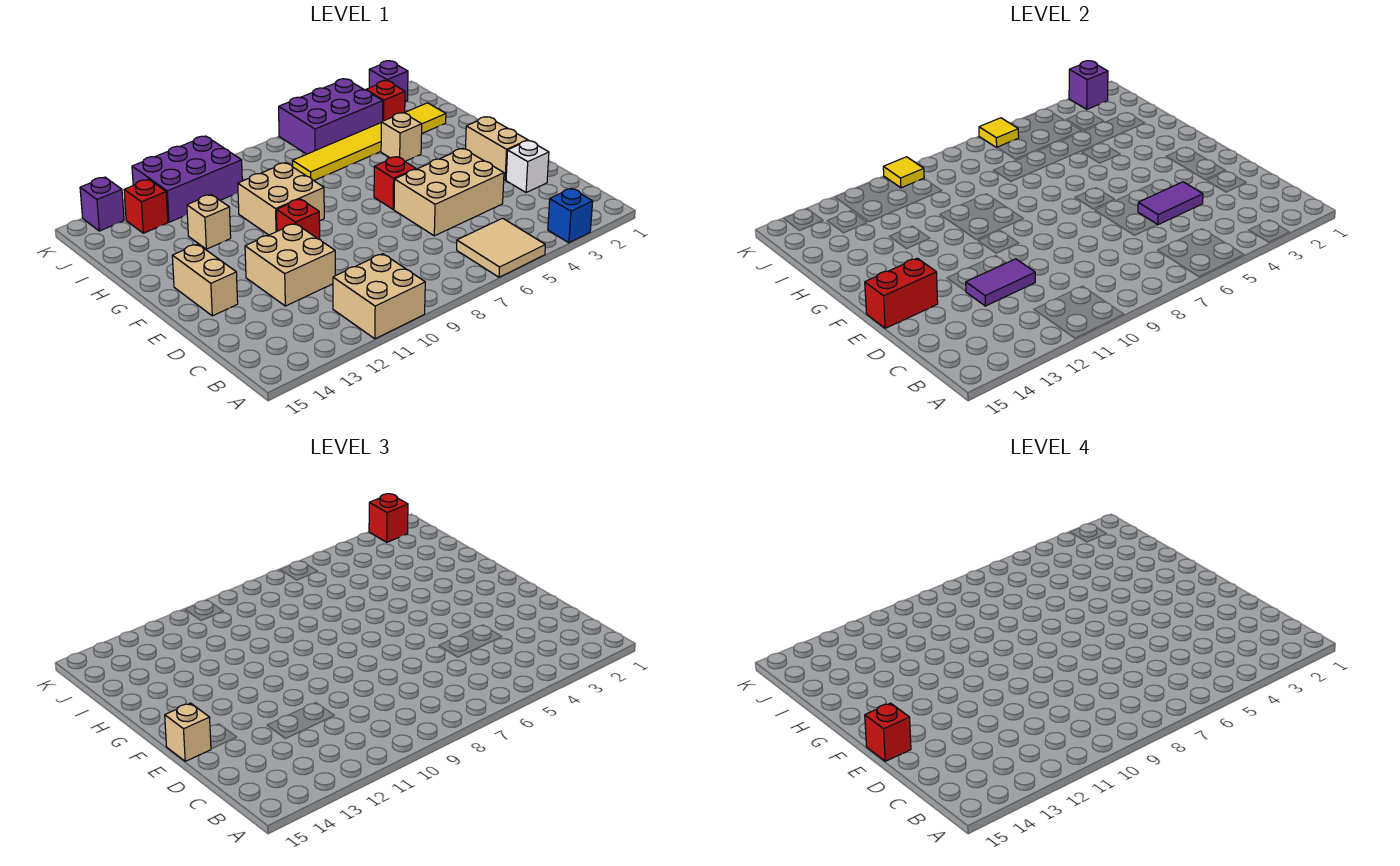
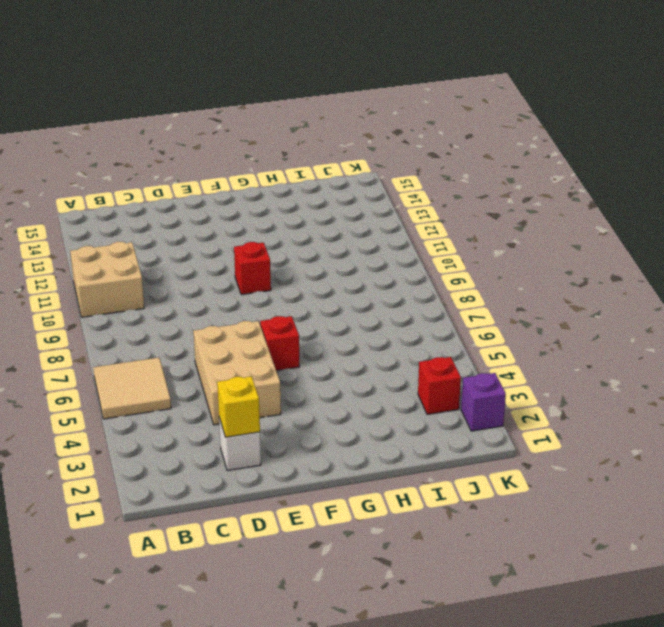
yellow 1x1 brick [217,376,260,437] -> none
none -> blue 1x1 brick [548,188,593,243]
none -> tan 2x2 brick [245,223,335,306]
none -> tan 1x2 brick [466,117,528,180]

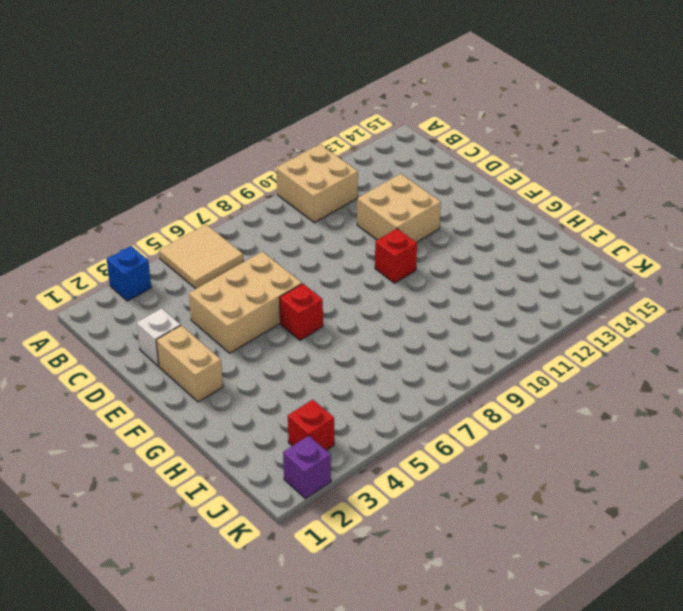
none -> tan 1x2 brick [172,244,238,316]
none -> tan 2x2 brick [238,163,324,235]
none -> tan 1x1 brick [381,113,422,161]

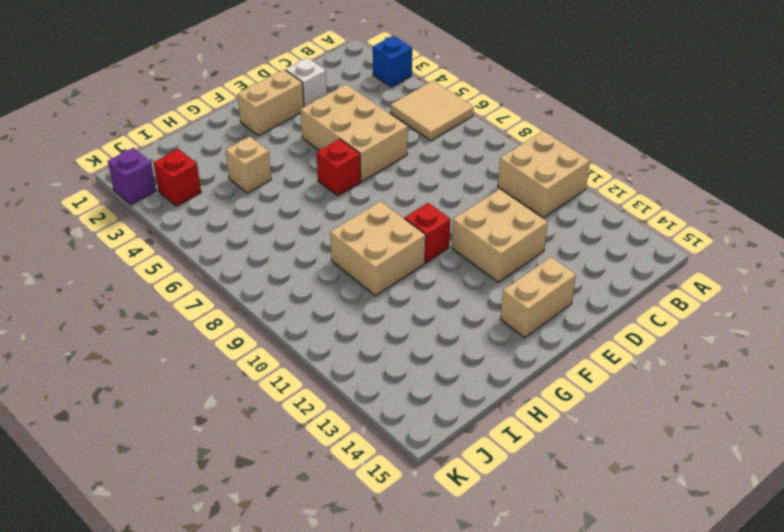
none -> tan 1x1 brick [187,195,231,249]
none -> yellow 1x6 tile [293,103,446,181]
none -> purple 2x3 brick [279,79,383,154]

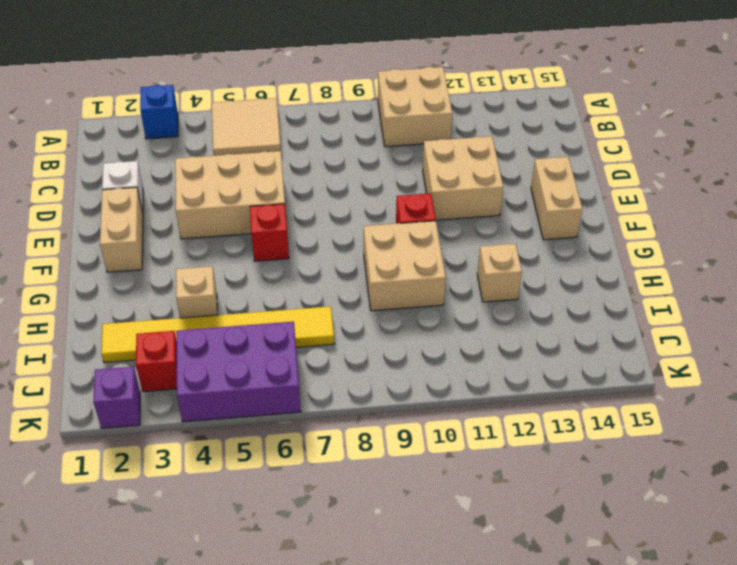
none -> purple 2x3 brick [132,136,242,222]
none -> red 1x1 brick [124,179,168,233]
none -> purple 1x1 brick [80,177,124,231]

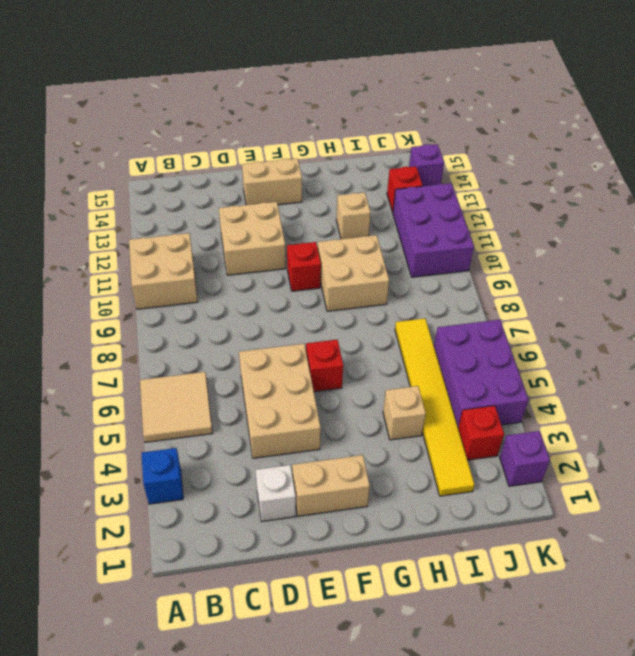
none -> purple 1x2 tile [1138,182,1203,225]
none -> purple 1x2 tile [966,259,1035,306]
none -> red 1x2 brick [865,258,938,328]

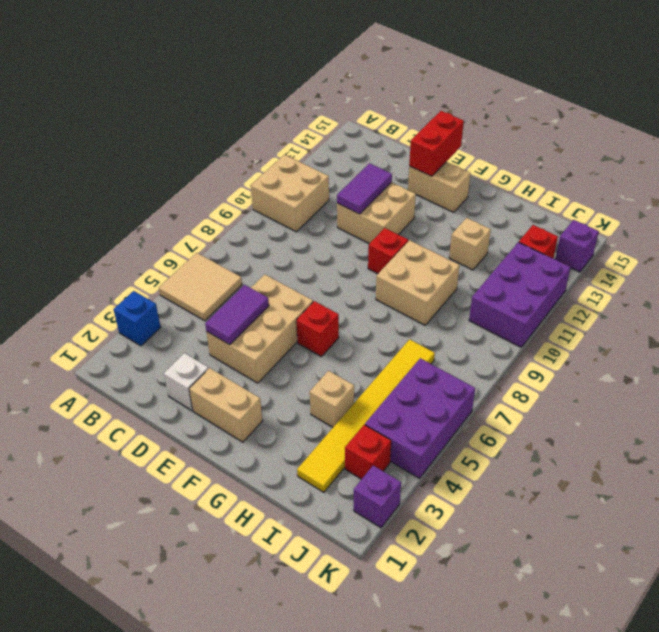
none -> purple 1x1 brick [1069,61,1108,109]
none -> yellow 1x1 tile [979,118,1019,147]
none -> yellow 1x1 tile [883,157,924,188]

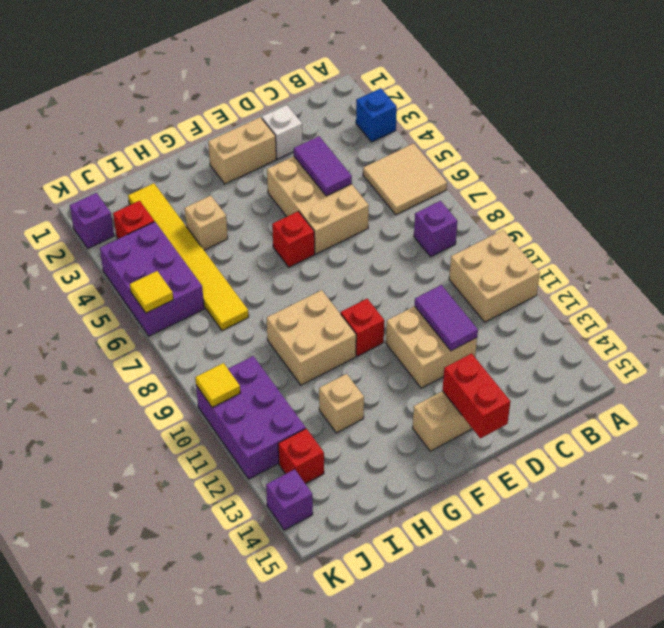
purple 1x1 brick [414,201,457,257] -> purple 1x1 brick moved to [1069,61,1108,109]
none -> tan 1x1 brick [165,703,211,761]
none -> red 1x1 brick [369,494,408,542]
none -> red 1x1 brick [865,703,911,761]

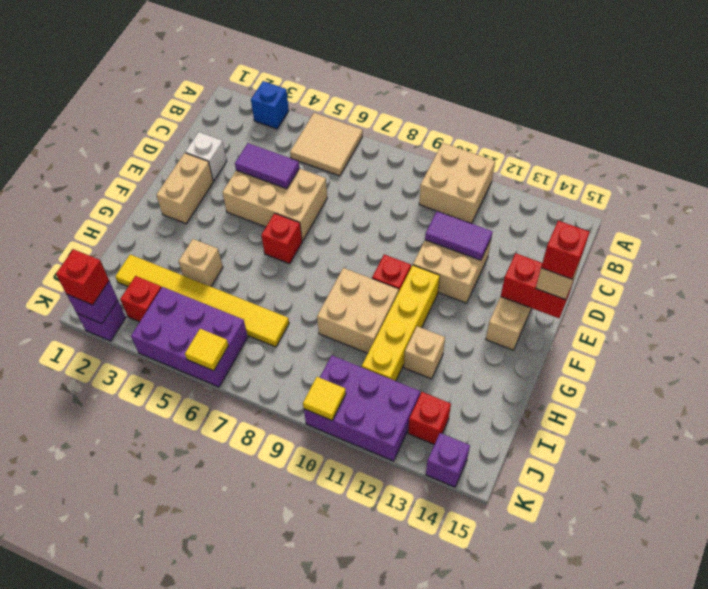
yellow 1x4 brick [362,265,440,381] -> none

